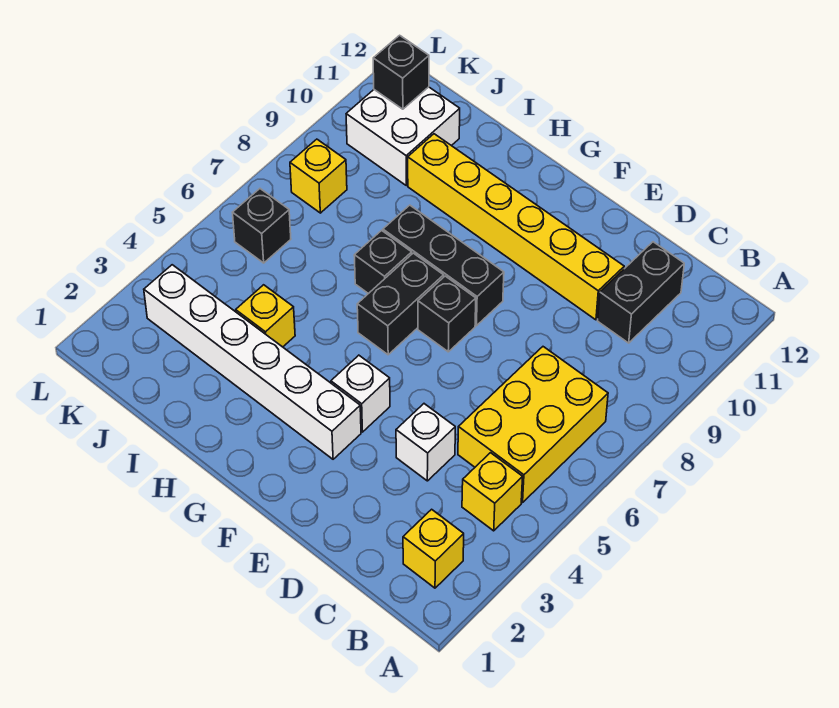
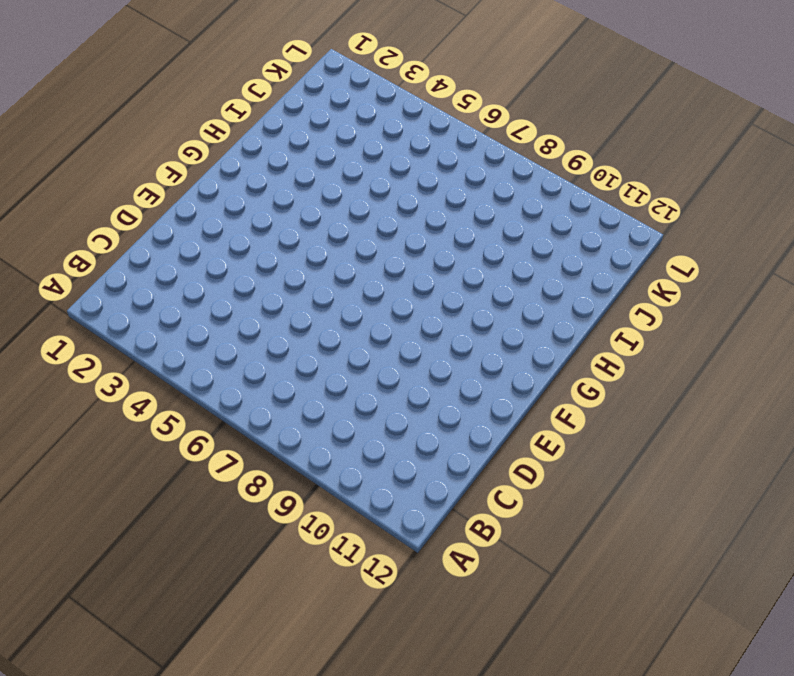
none -> yellow 1x1 brick [403,509,464,588]
none -> yellow 1x1 brick [462,453,523,531]
none -> yellow 2x3 brick [458,347,608,503]

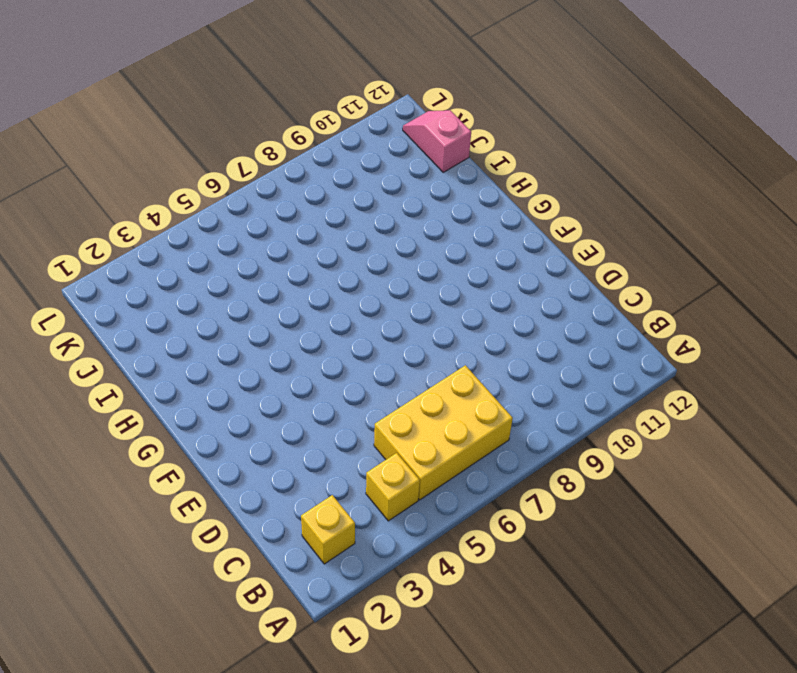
pink 1x2 slope [403,110,471,172] -> none
none -> black 1x2 brick [598,242,684,343]
none -> white 1x1 brick [396,404,455,481]
none -> yellow 1x6 brick [408,134,624,320]

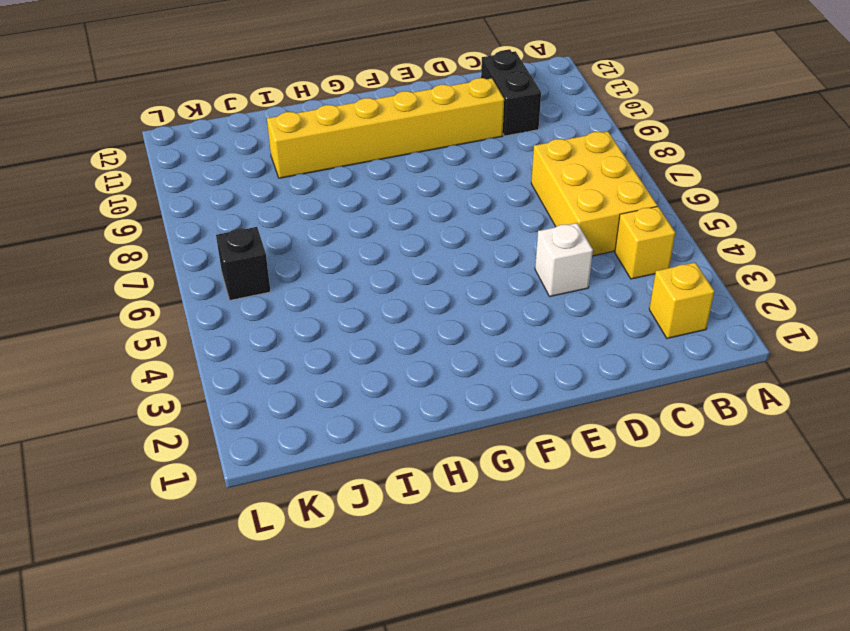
none -> white 1x6 brick [144,265,361,459]
none -> white 1x1 brick [331,355,390,432]
none -> black 1x1 brick [418,276,476,352]

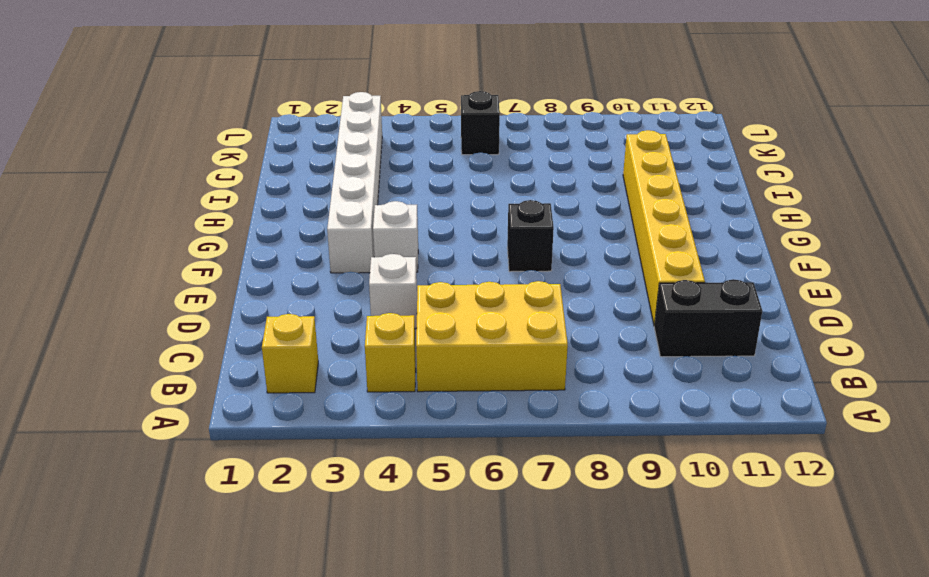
none -> black 1x3 brick [383,205,504,326]
none -> black 1x2 brick [357,253,444,355]
none -> black 1x1 brick [354,230,412,294]

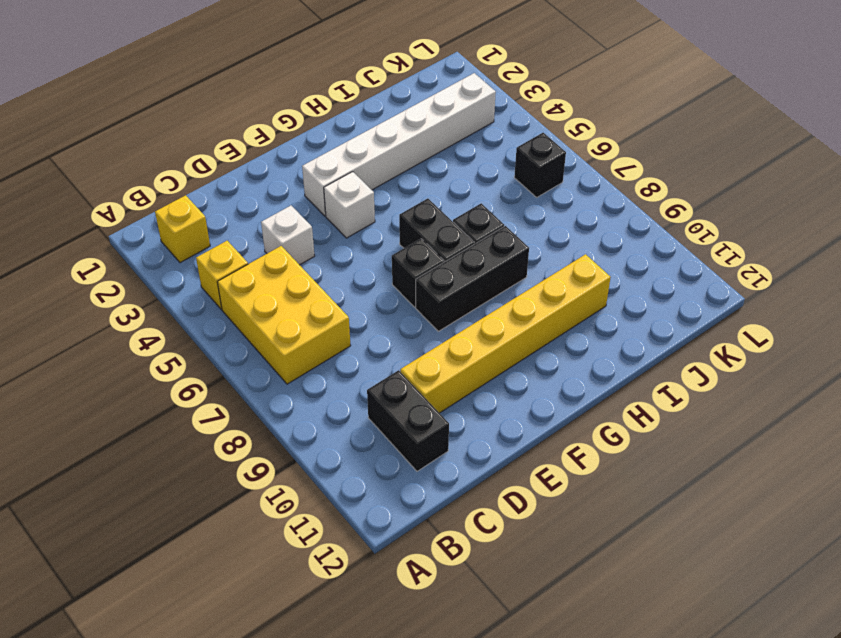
none -> yellow 1x1 brick [236,285,295,347]
none -> white 2x2 brick [346,87,460,186]
none -> yellow 1x1 brick [290,139,347,213]

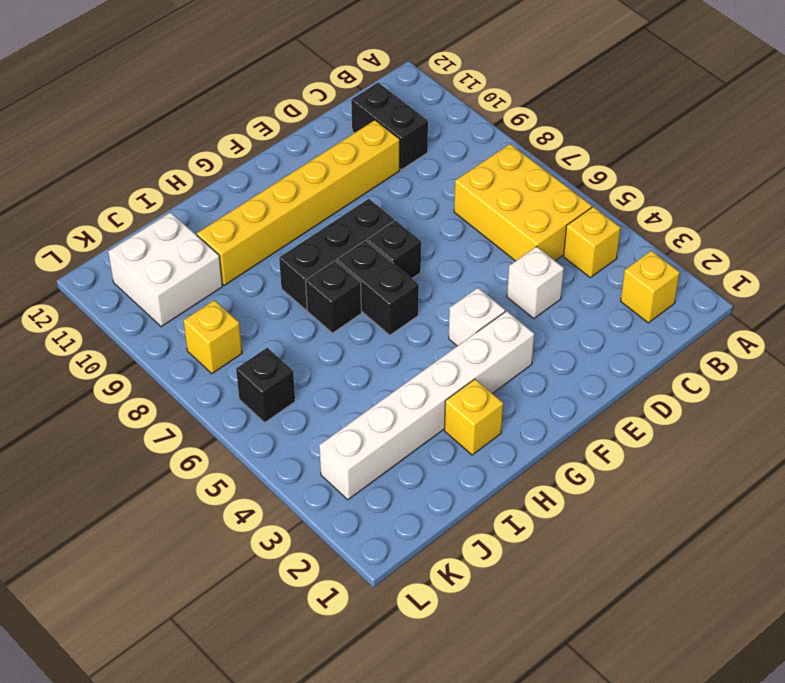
yellow 1x1 brick [444,379,503,455] -> yellow 1x1 brick moved to [236,285,295,347]
none -> black 1x1 brick [373,35,429,109]

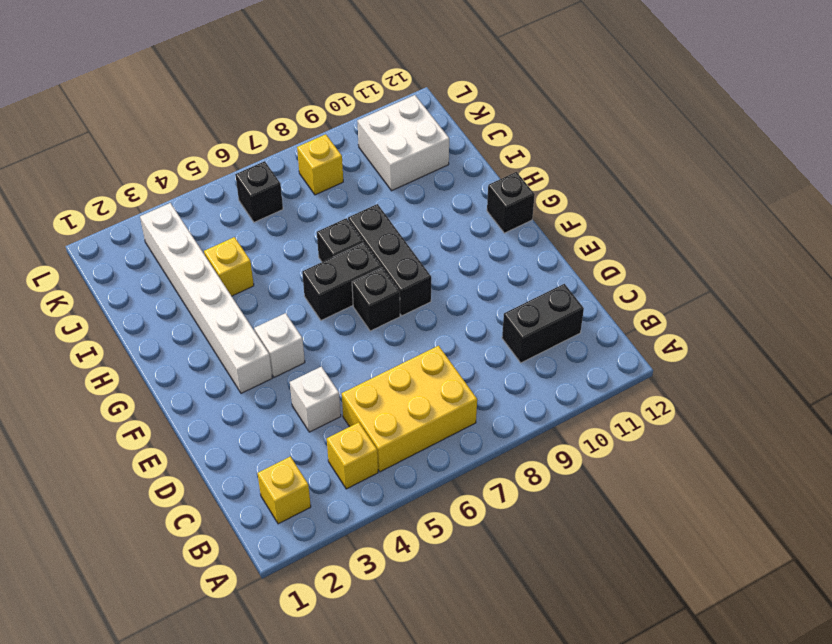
black 1x1 brick [487,172,535,233] -> black 1x1 brick moved to [373,35,429,109]
none -> yellow 1x6 brick [408,134,624,320]

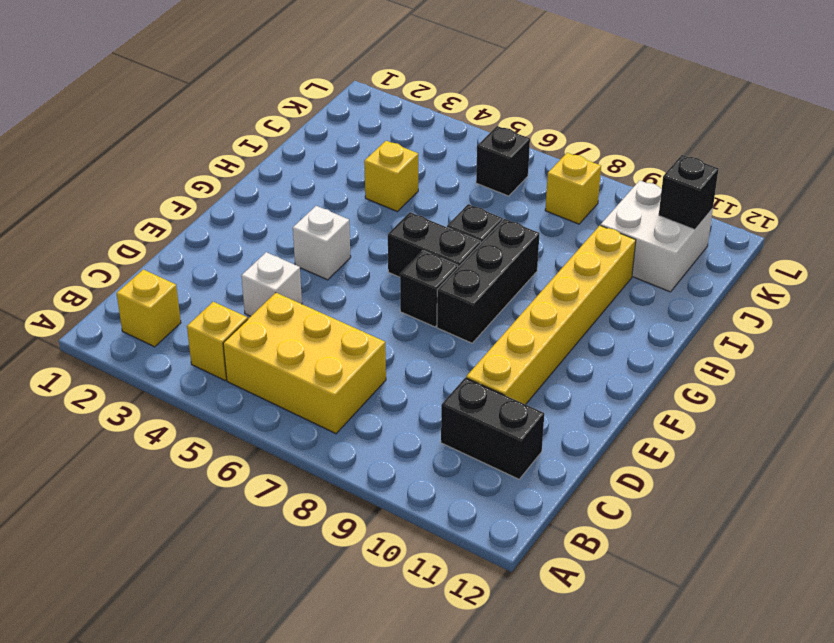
none -> white 1x6 brick [144,265,361,459]

